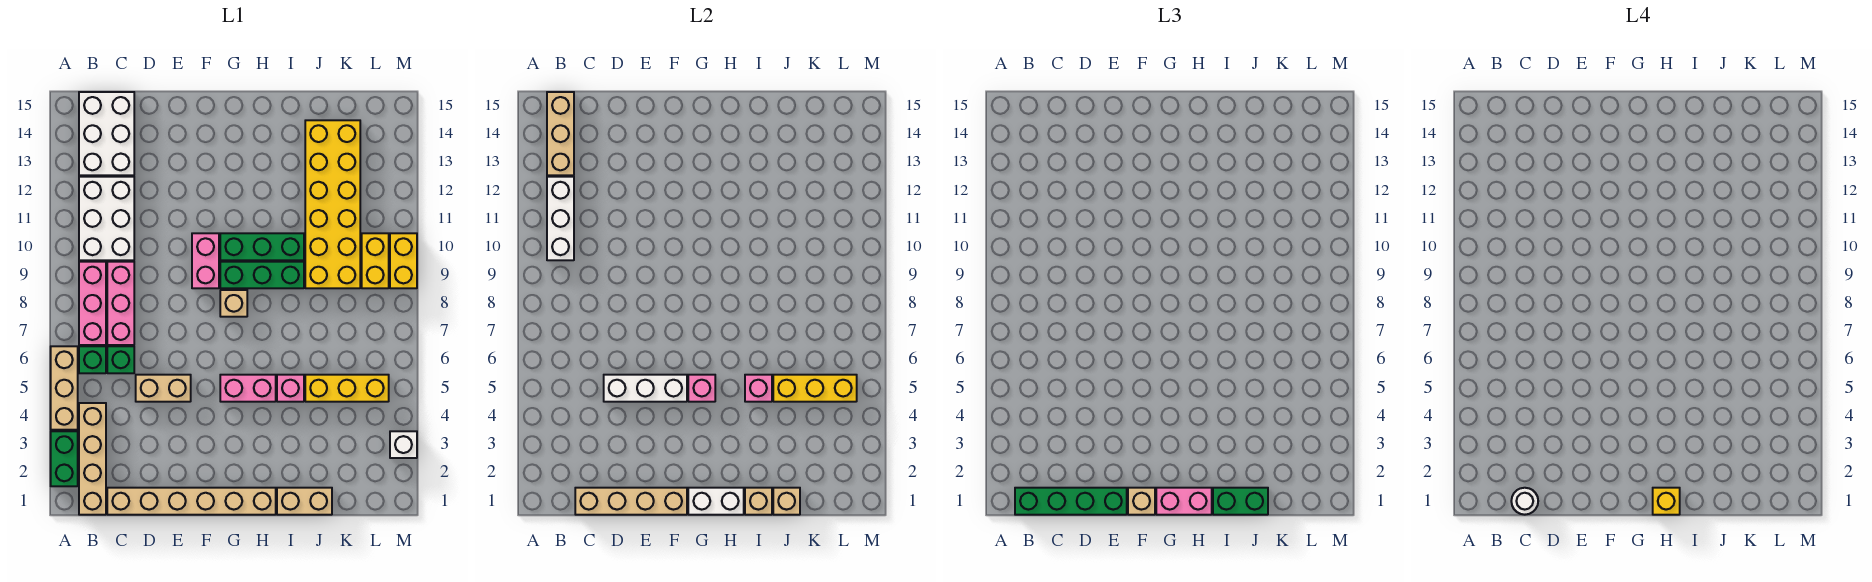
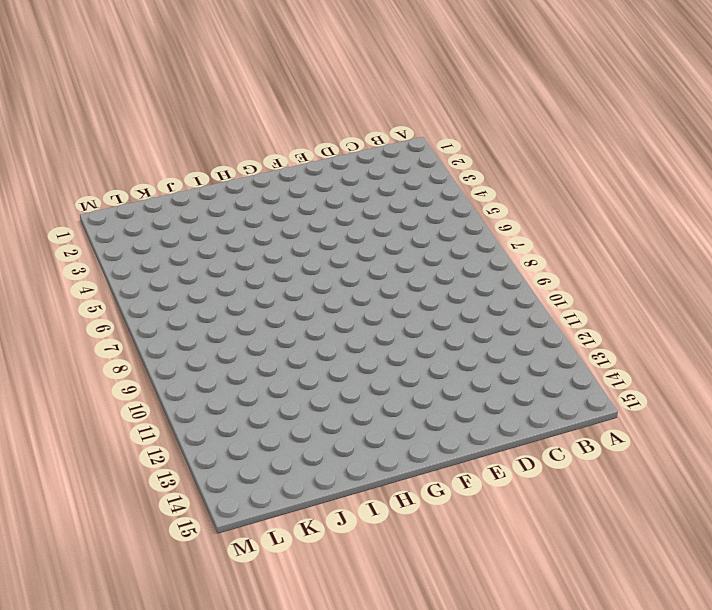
none -> green 1x2 brick [51,431,78,486]
none -> tan 1x3 brick [51,346,78,430]
none -> tan 1x4 brick [79,403,106,515]
none -> green 1x1 brick [79,346,106,373]

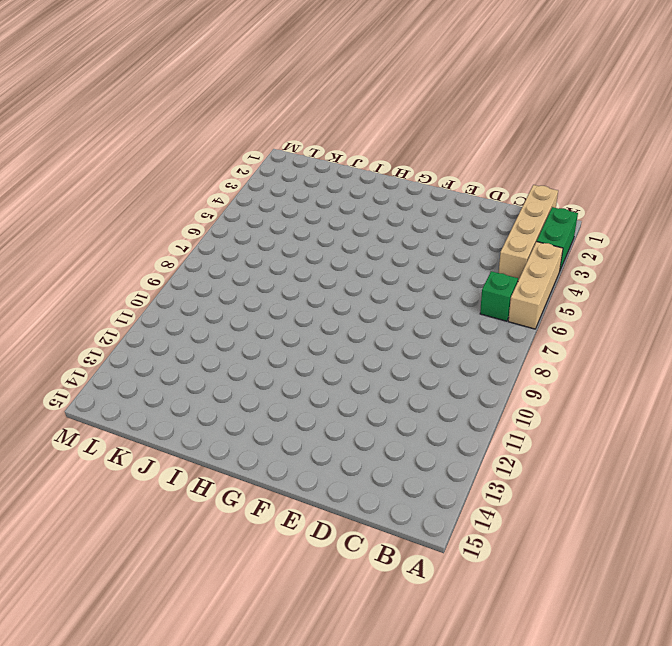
none -> pink 1x3 brick [79,262,106,345]
none -> white 2x3 brick [79,177,134,260]
none -> white 2x3 brick [79,92,134,175]
none -> tan 1x6 brick [107,488,276,515]

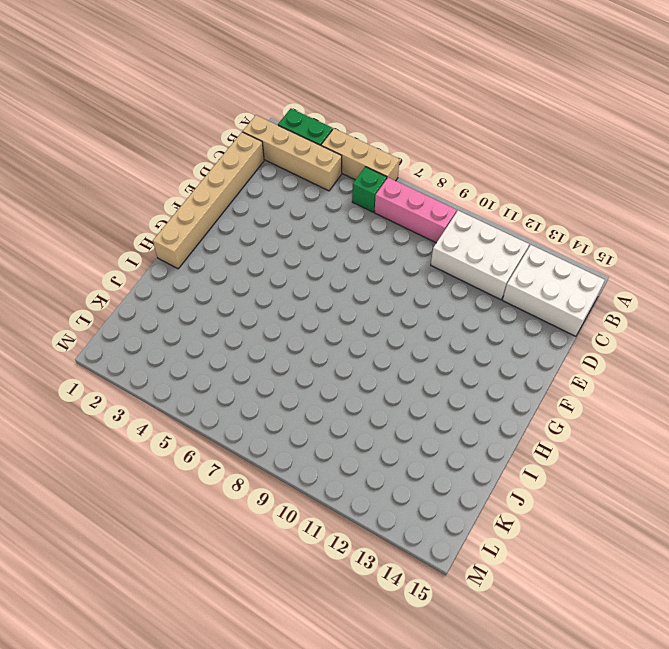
none -> green 1x1 brick [107,346,134,373]
none -> pink 1x3 brick [107,262,134,345]
none -> tan 1x2 brick [136,375,191,402]
none -> pink 1x2 brick [192,233,219,288]

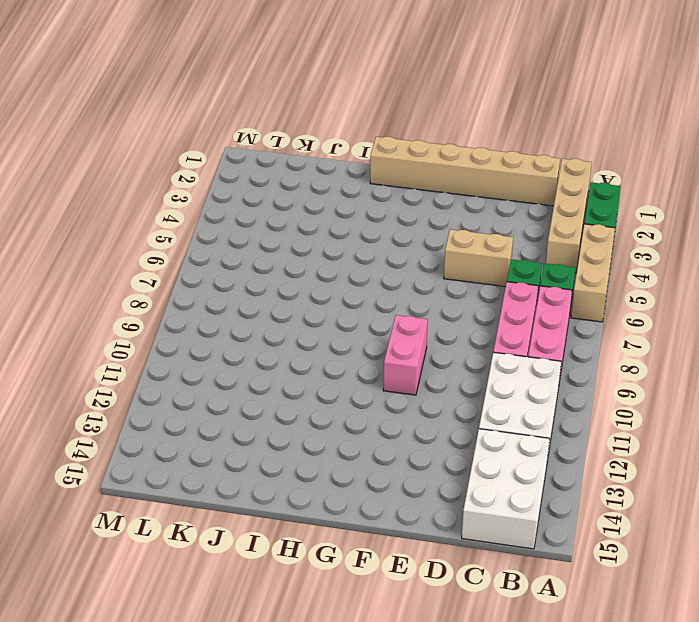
none -> pink 1x2 brick [220,375,276,402]
none -> tan 1x1 brick [220,290,247,317]
none -> green 1x3 brick [220,262,304,288]
none -> green 1x3 brick [220,233,304,260]

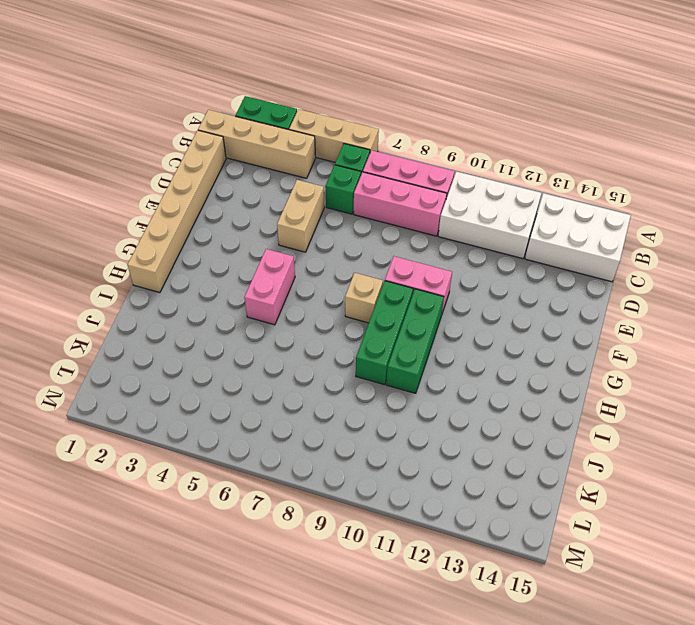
none -> tan 1x2 brick [277,488,332,515]
none -> pink 1x1 brick [277,375,304,402]
none -> yellow 1x3 brick [305,375,389,402]
none -> yellow 2x6 brick [305,120,360,288]

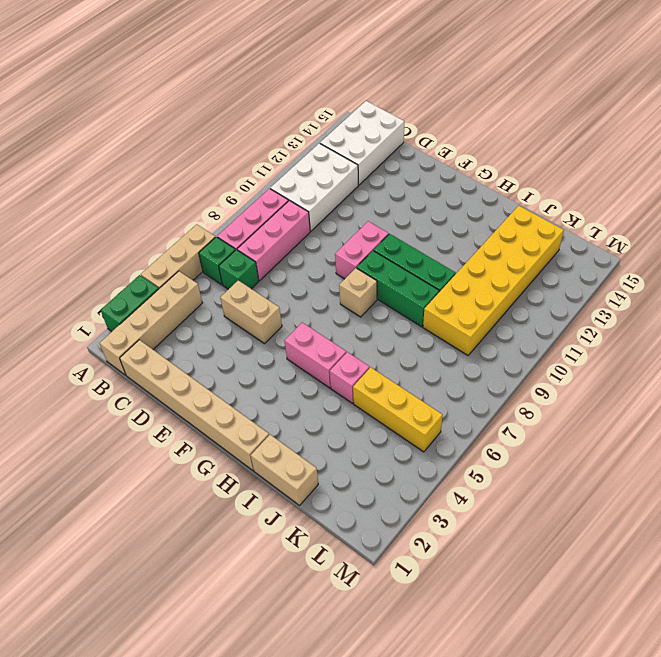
none -> yellow 1x2 brick [362,233,389,288]
none -> white 1x1 brick [390,431,417,458]
none -> yellow 1x2 brick [390,233,417,288]
none -> white 1x3 brick [547,177,574,260]

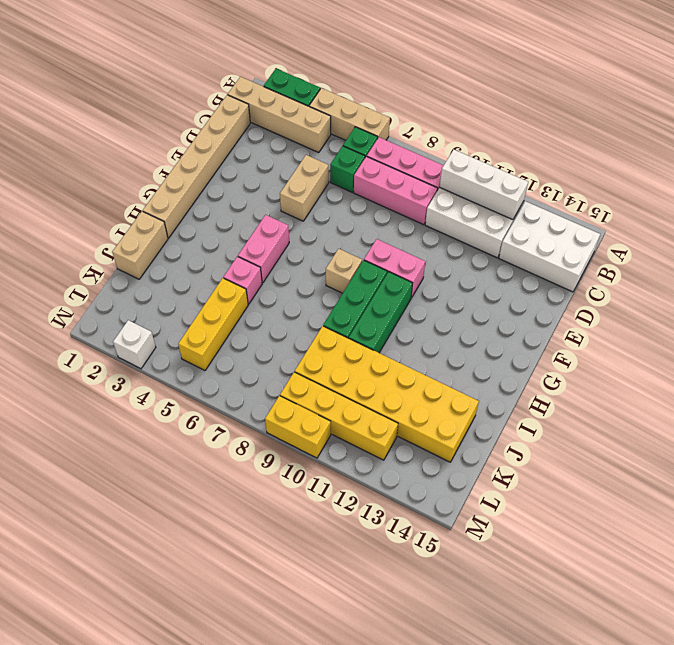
yellow 1x4 brick [280,372,398,460] -> yellow 1x2 brick [362,233,389,288]
none -> tan 1x3 brick [547,92,574,175]
none -> tan 1x4 brick [575,488,687,515]
none -> white 1x3 brick [604,375,687,402]
none -> white 1x2 brick [688,488,744,515]

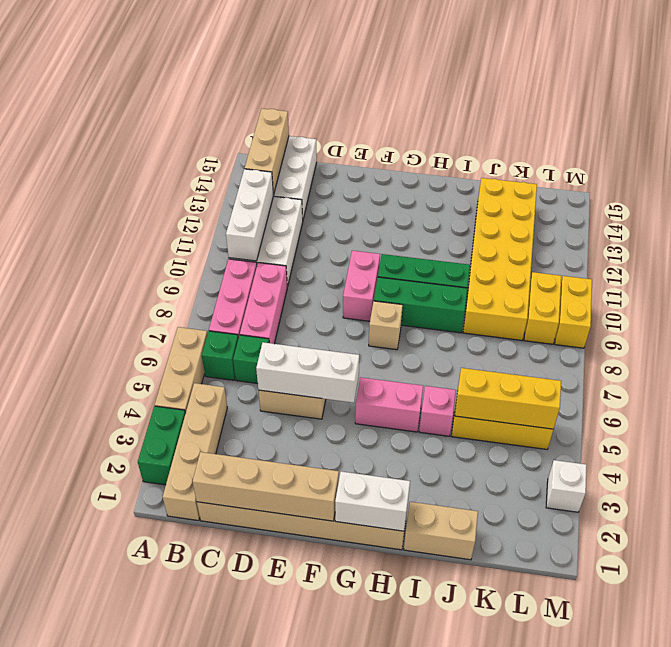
none -> pink 1x1 brick [688,375,715,402]
none -> tan 1x1 brick [745,488,772,515]
none -> pink 1x1 brick [745,375,772,402]
none -> tan 1x1 brick [773,488,800,515]

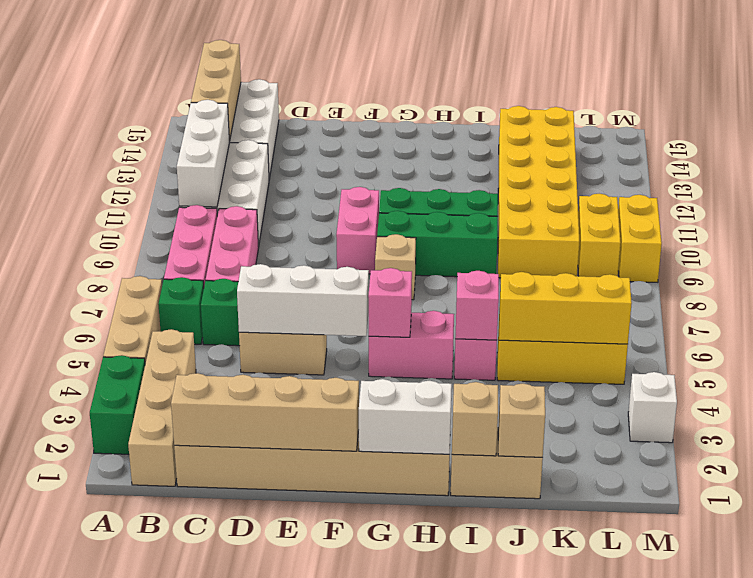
none -> green 1x4 brick [1015,488,1127,515]
none -> tan 1x1 brick [1128,488,1155,515]
none -> pink 1x2 brick [1156,488,1212,515]
none -> green 1x2 brick [1213,488,1268,515]

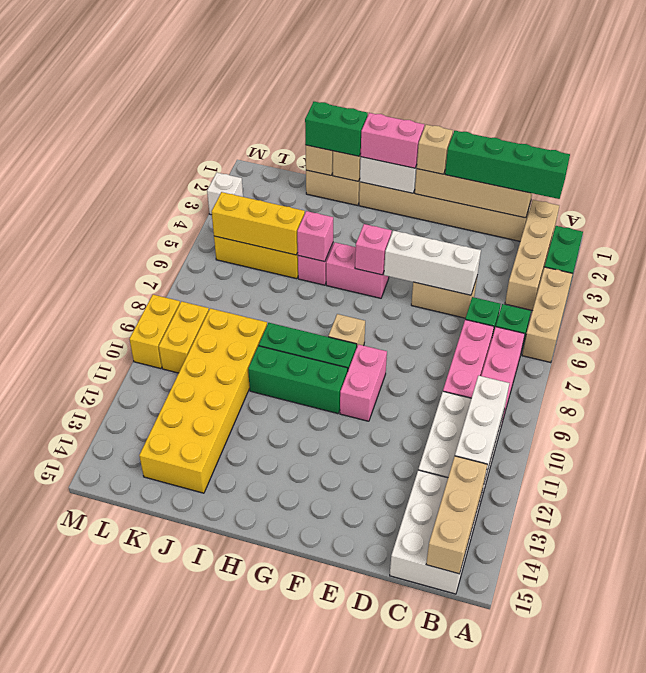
none -> white 1x1 round brick [1511,488,1538,515]
none -> yellow 1x1 brick [1653,488,1680,515]

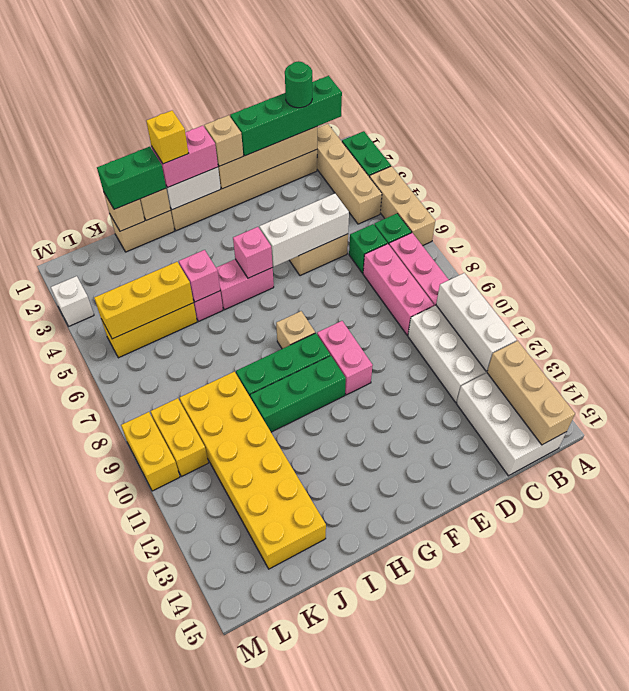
green 1x1 round brick [285,61,312,108] -> white 1x1 round brick [1511,488,1538,515]

